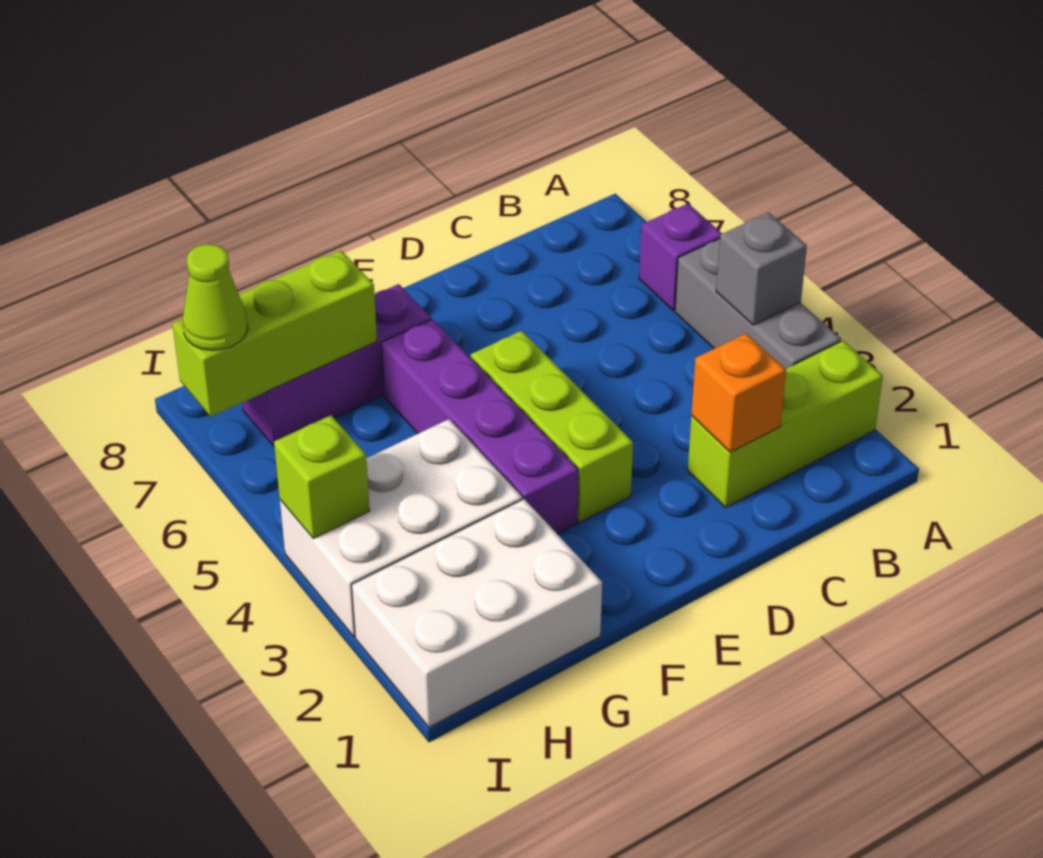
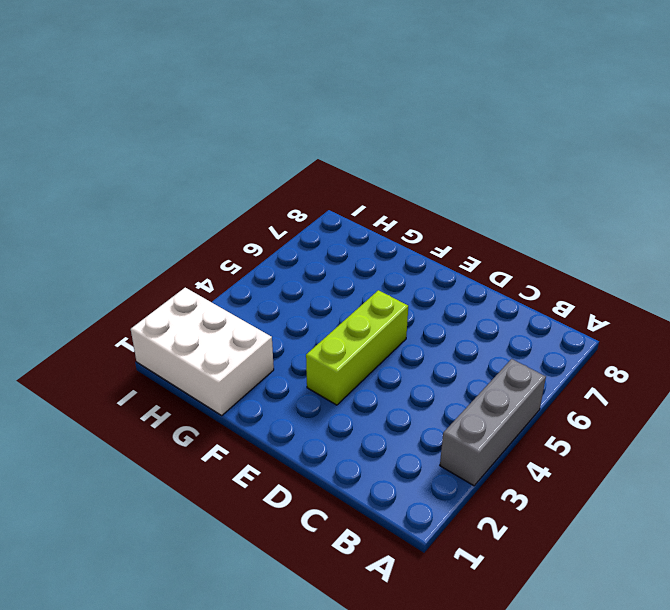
none -> lime 1x3 brick [688,341,883,508]
none -> purple 1x1 brick [639,203,722,311]
none -> purple 1x4 brick [381,319,578,534]

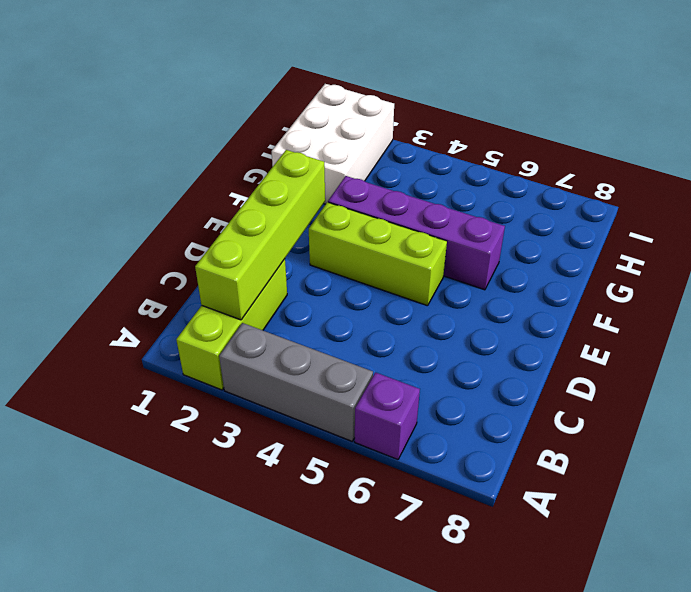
lime 1x4 brick [195,150,325,320] -> orange 1x1 brick [691,333,786,452]
none -> purple 1x3 brick [242,284,431,446]
none -> white 2x3 brick [280,419,522,637]
none -> grey 1x1 brick [716,212,807,325]

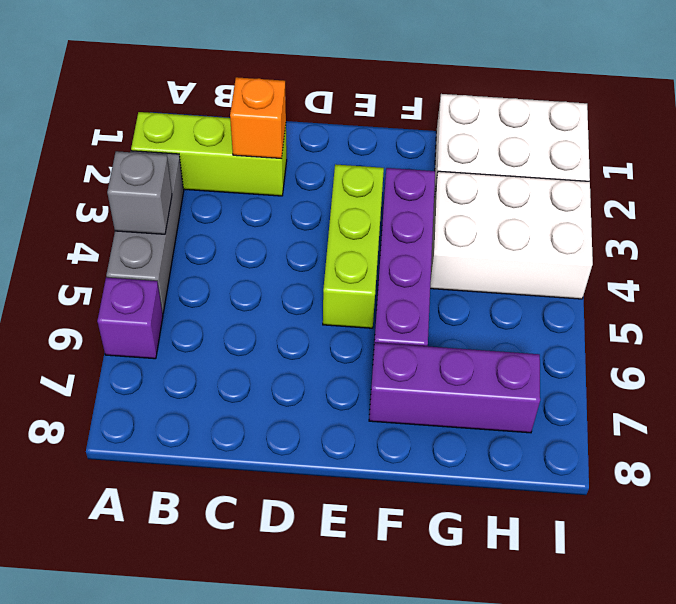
none -> lime 1x3 brick [172,251,377,417]
none -> lime 1x1 brick [274,415,370,538]
none -> lime 1x1 cone [183,244,248,350]

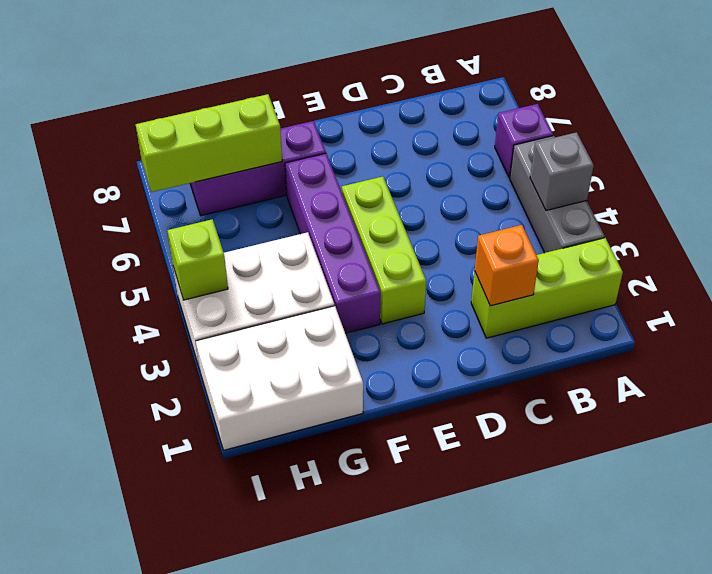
none -> lime 1x1 cone [183,244,248,350]

